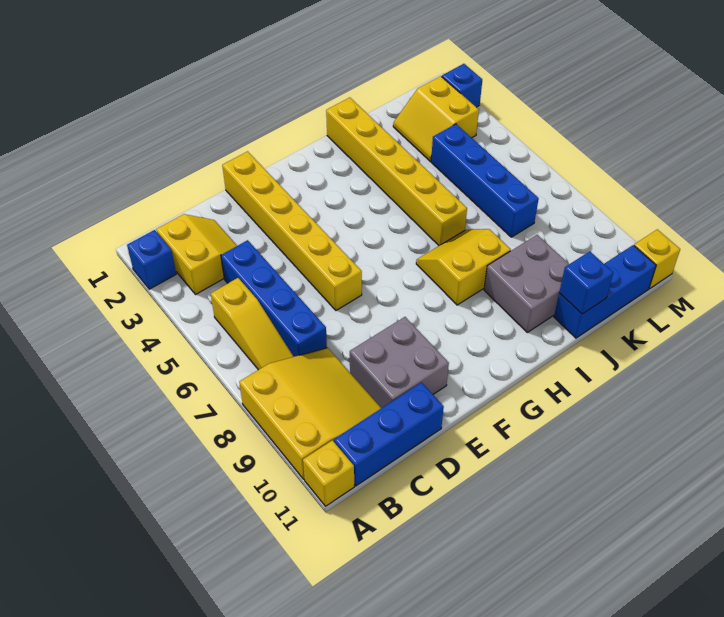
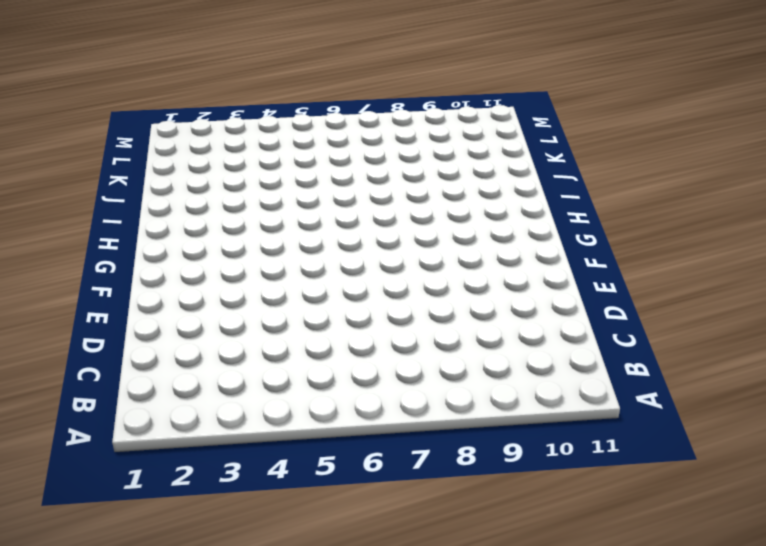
none -> blue 1x1 brick [127,230,176,289]
none -> yellow 3x3 slope [239,348,381,479]
none -> yellow 1x1 brick [303,440,354,506]

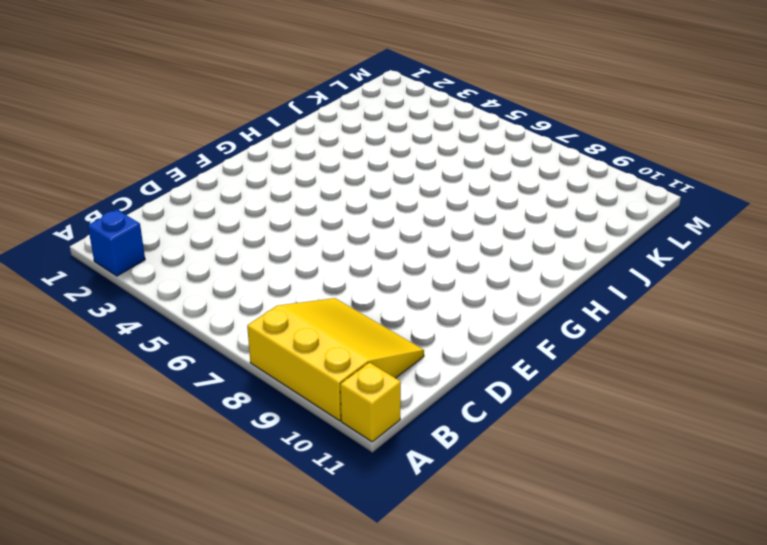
none -> yellow 2x2 slope [156,214,237,295]
none -> yellow 1x3 slope [211,278,294,370]
none -> blue 1x3 brick [334,383,444,486]

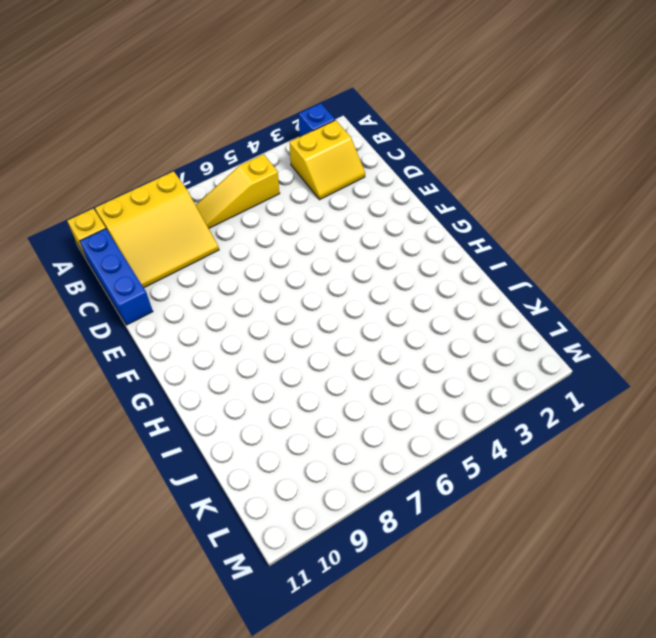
none -> blue 1x4 brick [221,240,327,357]
none -> grey 2x2 brick [350,317,449,408]
none -> yellow 1x6 brick [222,151,362,310]

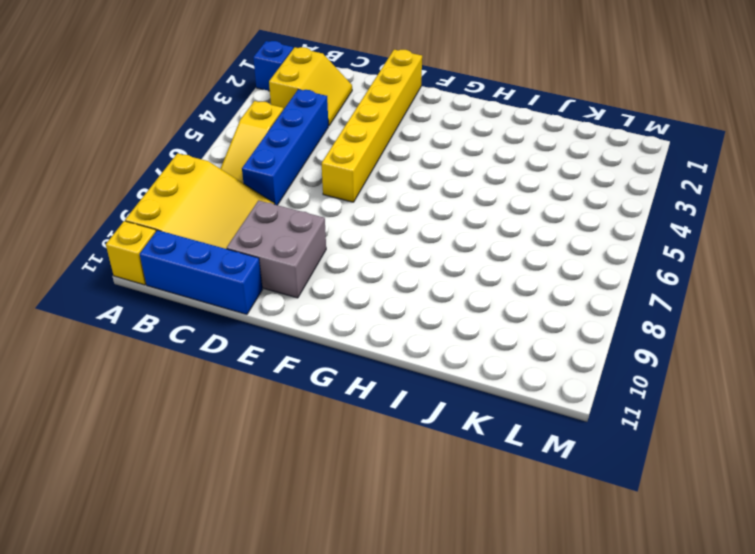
none -> yellow 2x2 slope [416,229,511,305]
none -> yellow 1x6 brick [326,98,467,246]
none -> grey 2x2 brick [484,235,569,332]

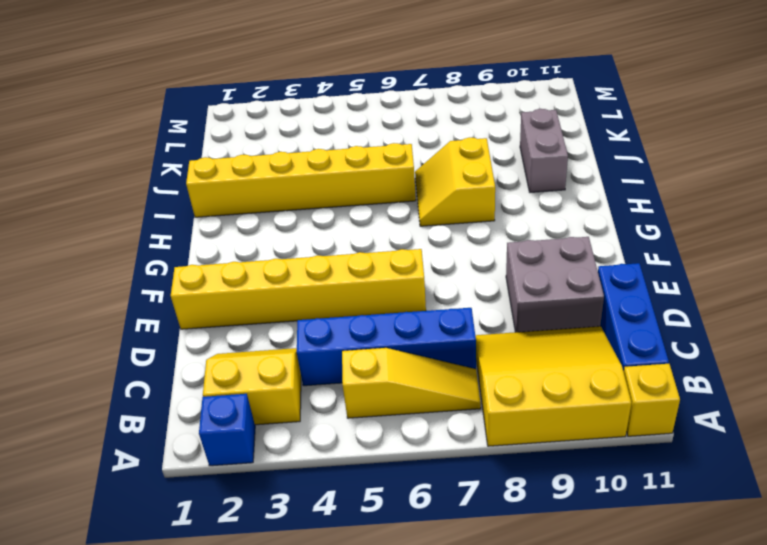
grey 1x2 brick [520,109,568,192] -> grey 2x2 brick [484,235,569,332]
none -> blue 1x3 brick [554,245,656,338]
none -> yellow 2x2 slope [393,76,479,161]
none -> blue 1x4 brick [431,124,539,237]

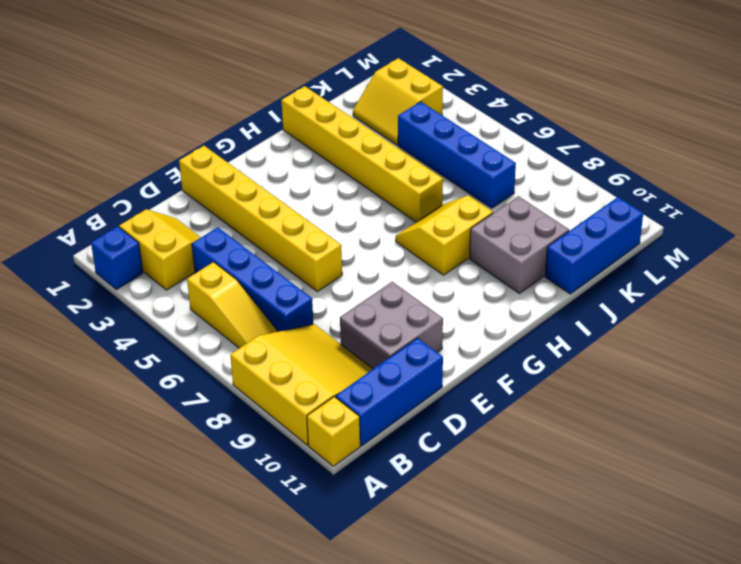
none -> blue 1x1 brick [442,64,482,107]
none -> yellow 1x1 brick [634,229,680,289]
none -> blue 1x1 brick [559,251,613,314]

